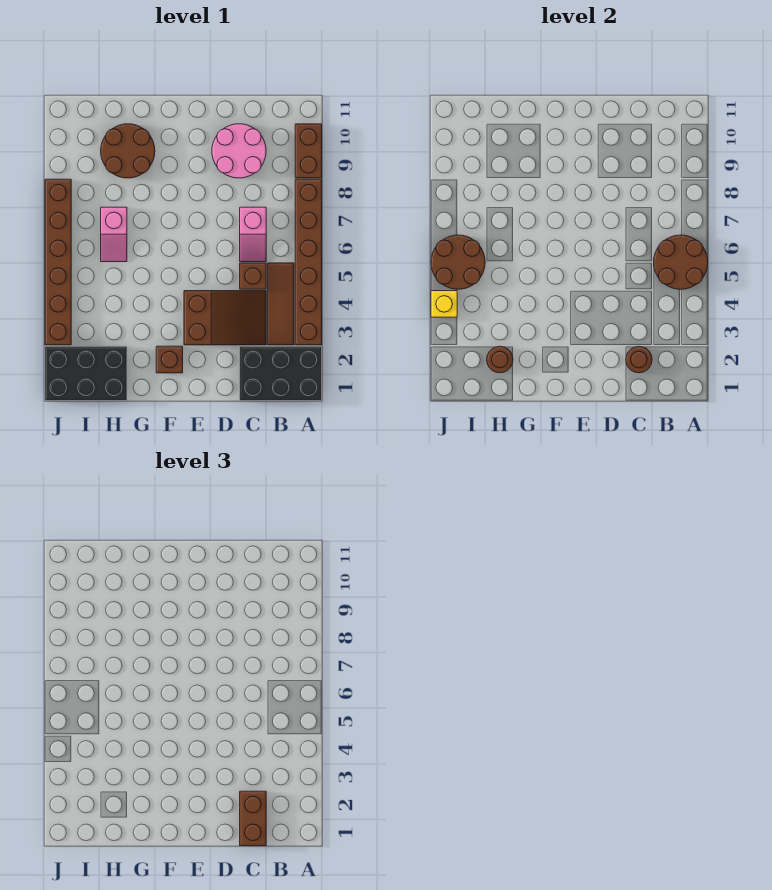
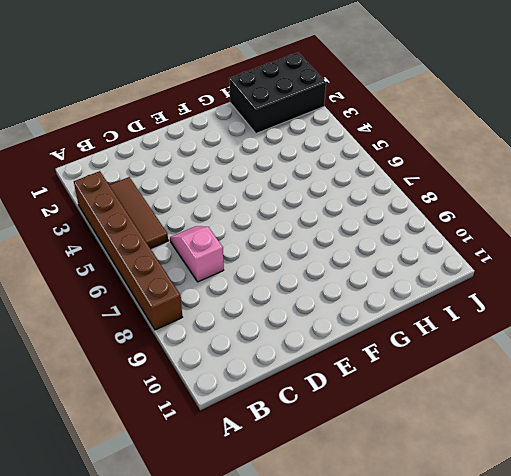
none -> black 2x3 brick [240,346,322,401]
none -> brown 1x2 brick [295,124,322,178]
none -> brown 2x3 slope [184,291,266,345]

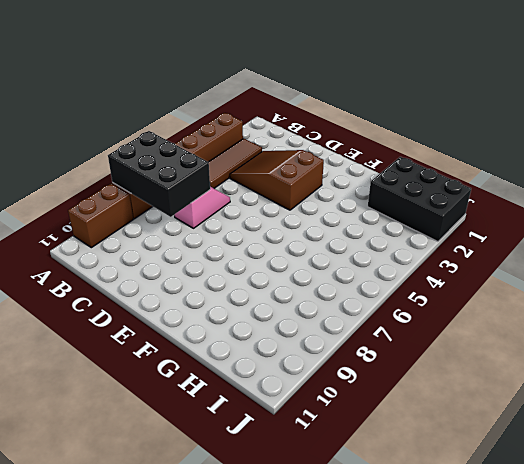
black 2x3 brick [108,131,210,217] -> black 2x3 brick moved to [240,346,322,401]
none -> brown 1x1 brick [240,263,266,289]
none -> pink 2x2 round brick [212,124,266,178]
none -> brown 1x1 brick [156,346,183,373]

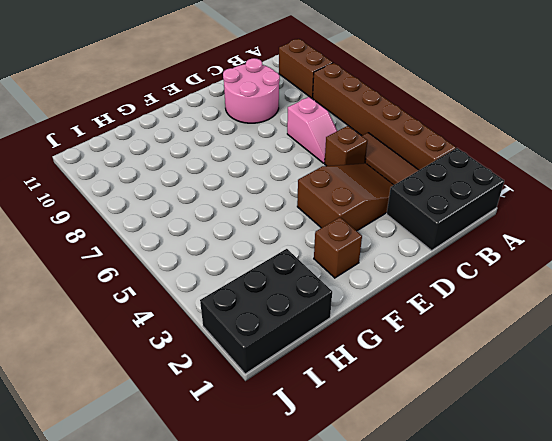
none -> brown 2x2 round brick [101,124,155,178]
none -> pink 1x2 slope [101,207,127,262]
none -> brown 1x6 brick [45,179,71,345]

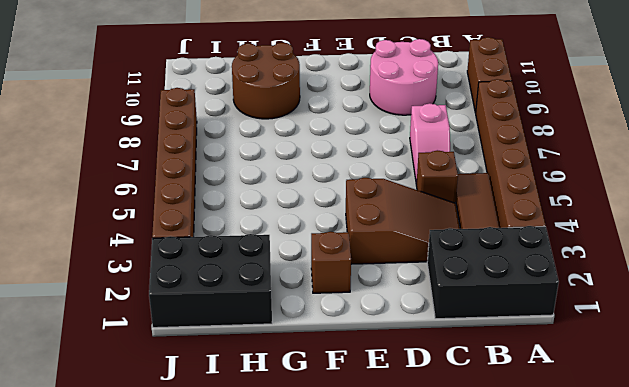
none -> pink 1x2 slope [101,207,127,262]
none -> brown 2x2 round brick [654,235,708,289]
none -> brown 1x1 round brick [626,346,652,373]

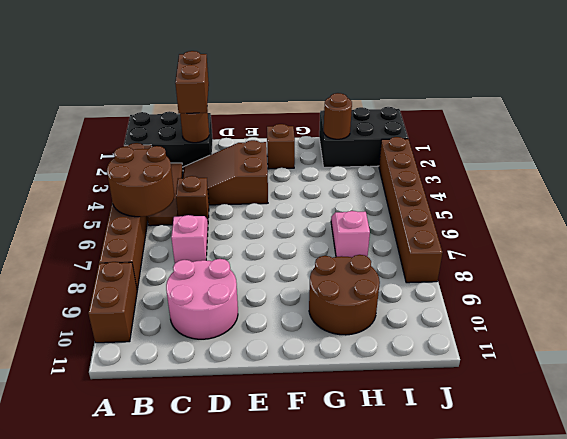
none -> brown 2x2 round brick [431,235,485,289]
none -> yellow 1x1 brick [431,291,457,317]

